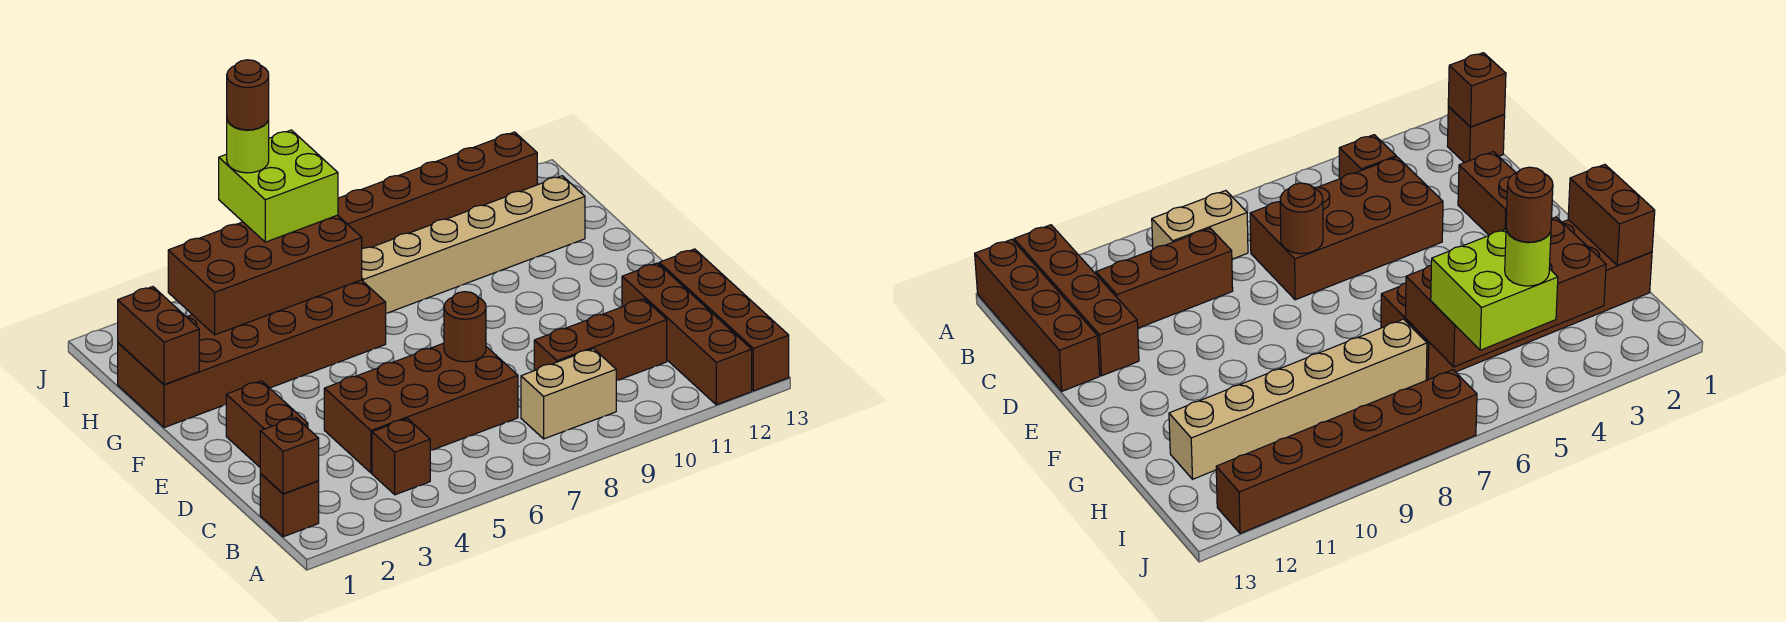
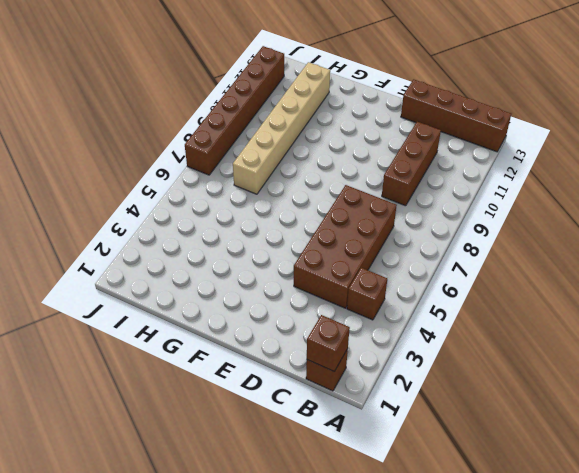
none -> brown 1x4 brick [622,263,752,405]
none -> tan 1x2 brick [521,349,616,439]
none -> brown 1x2 brick [226,381,308,467]

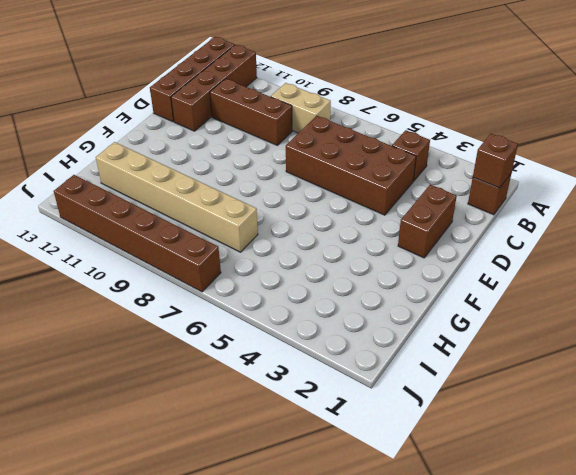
none -> brown 2x6 brick [118,280,386,428]
none -> brown 1x1 round brick [444,292,486,362]
none -> brown 1x2 brick [118,287,199,385]

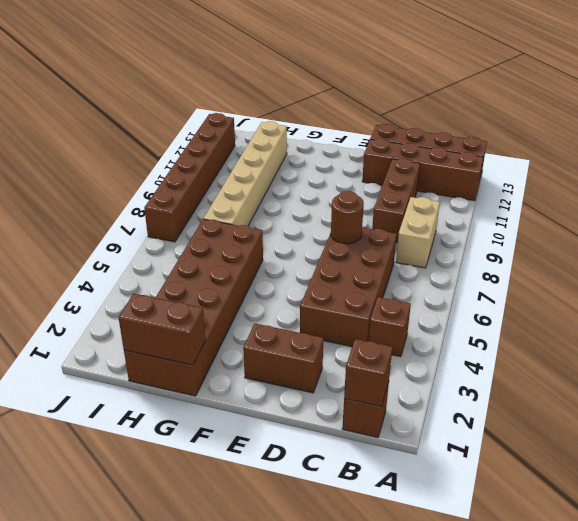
none -> brown 2x4 brick [168,215,362,335]
none -> lime 2x2 brick [219,130,338,242]
none -> lime 1x1 round brick [227,120,269,173]

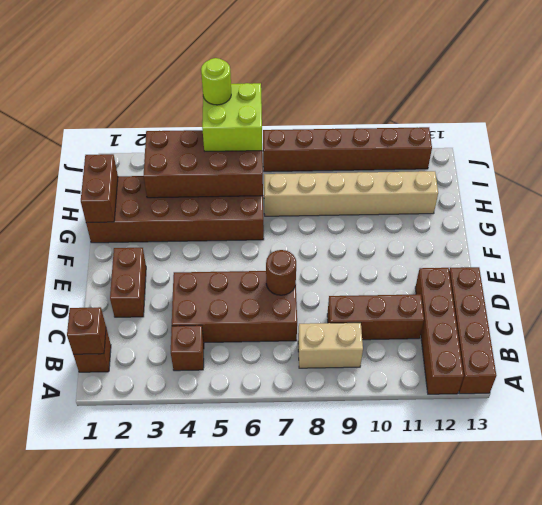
none -> brown 1x1 round brick [227,60,269,130]

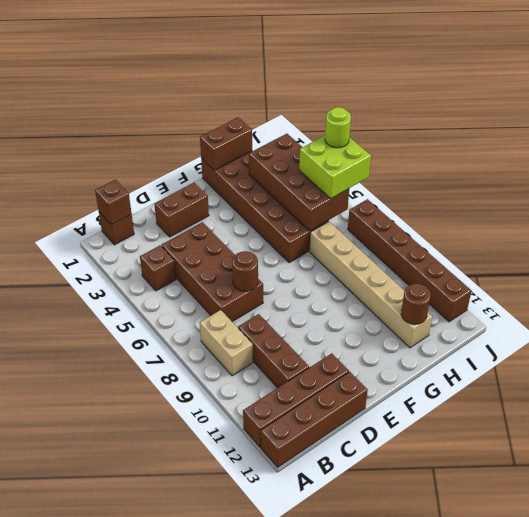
brown 1x1 round brick [401,284,431,324] -> brown 1x1 round brick moved to [227,60,269,130]

